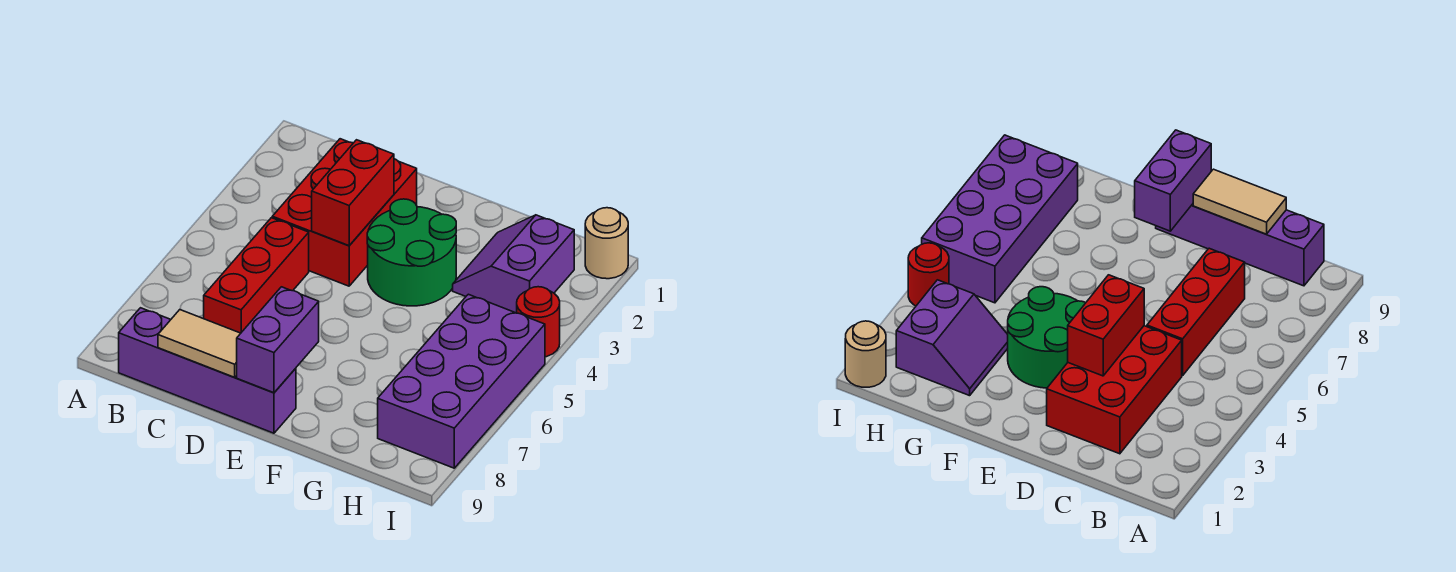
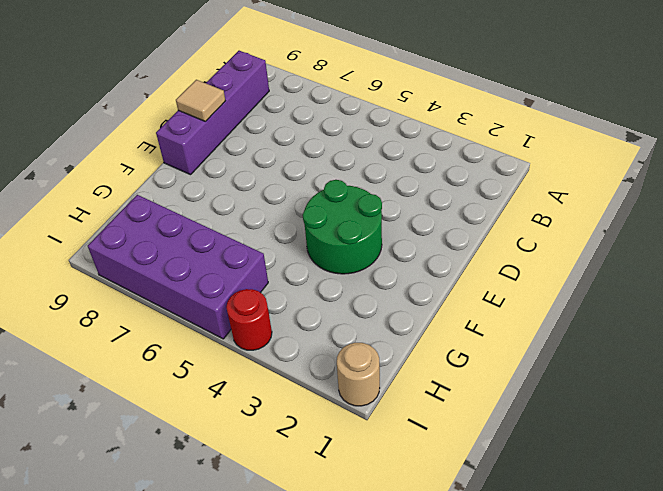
tan 1x1 tile [176,80,225,122] -> tan 1x2 tile [158,310,241,377]
none -> red 2x3 brick [272,139,417,286]
none -> red 1x3 brick [204,218,309,333]

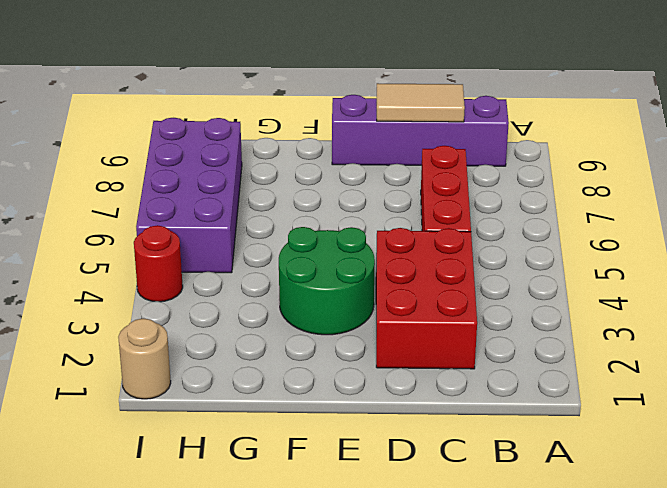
none -> purple 2x2 slope [453,215,574,313]
none -> red 1x2 brick [312,140,394,246]

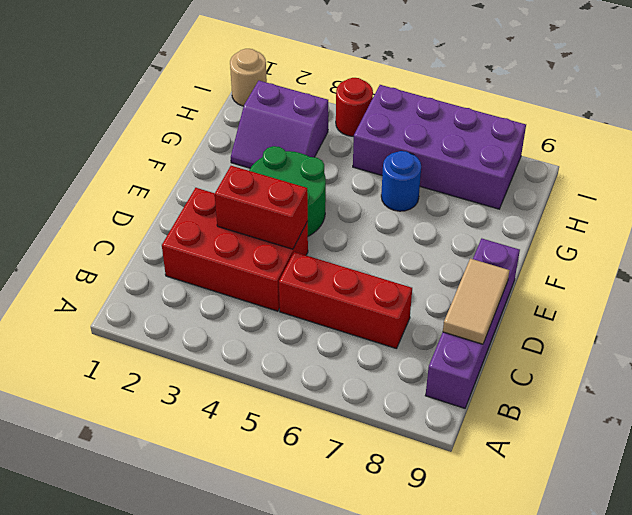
blue 1x1 round brick [381,151,421,211] -> none
none -> purple 1x2 brick [237,287,319,393]

